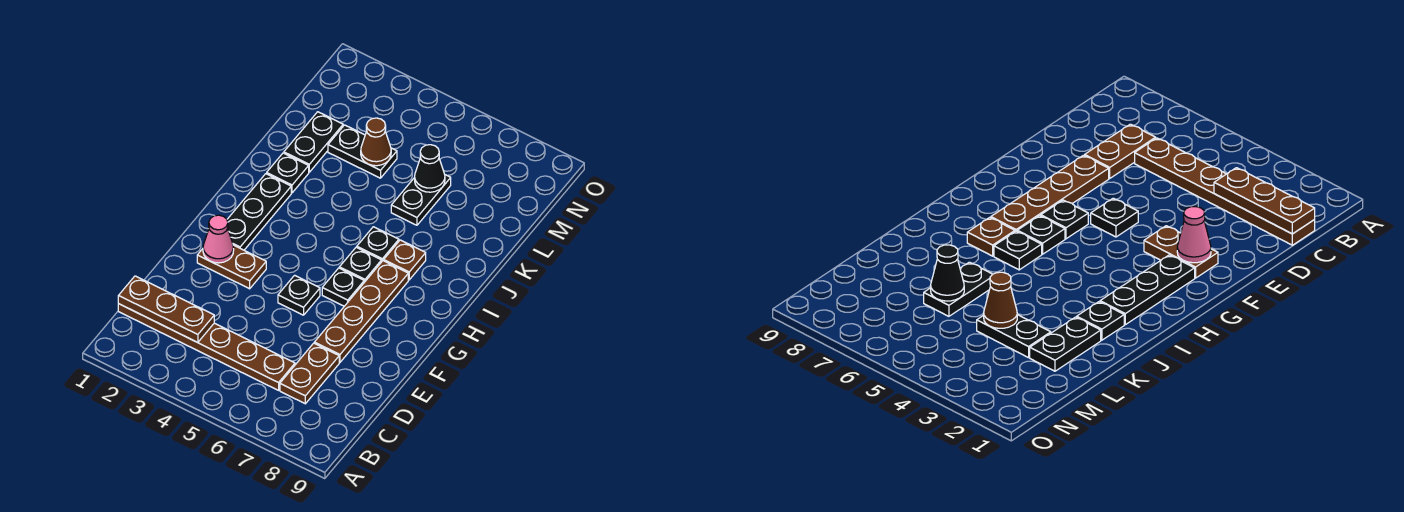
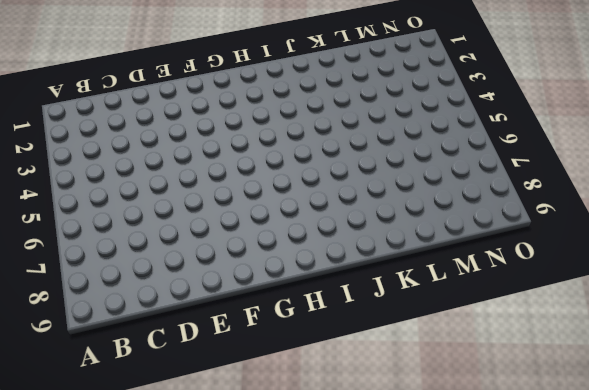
none -> brown 1x6 plate [118,304,295,390]
none -> brown 1x2 plate [280,343,339,404]
none -> brown 1x4 plate [314,261,408,362]

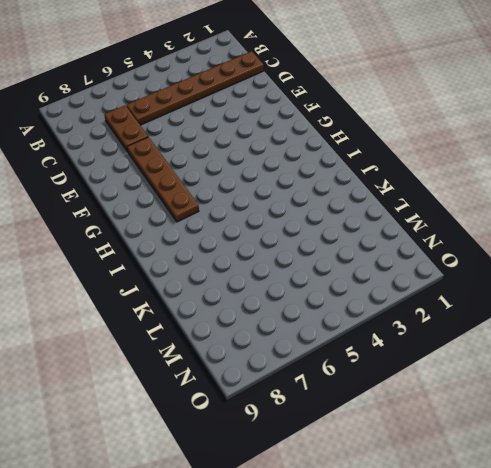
none -> brown 1x2 plate [197,245,266,289]
none -> black 1x1 plate [278,275,320,315]
none -> black 1x3 plate [227,174,291,250]

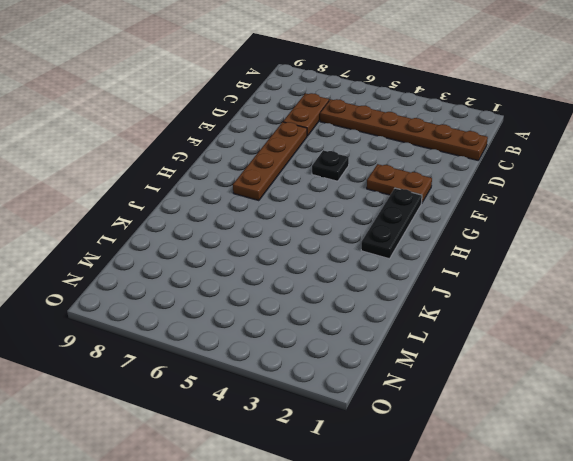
none -> black 1x1 plate [322,268,364,306]
none -> black 1x1 plate [339,247,382,282]
none -> black 1x1 plate [357,227,399,261]

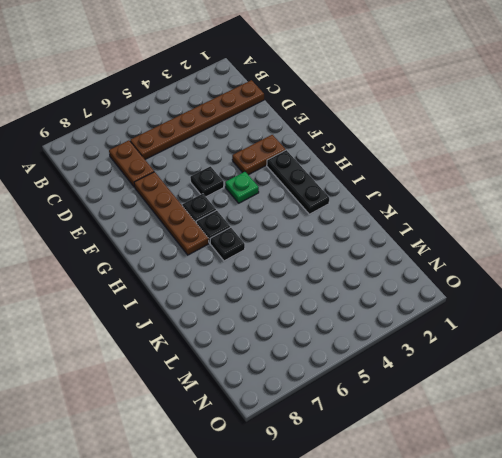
green 1x1 plate [225,172,259,203] -> none
none -> brown 1x1 plate [384,240,426,280]
none -> black 1x1 plate [267,153,309,193]
none -> black 1x2 plate [284,112,343,172]

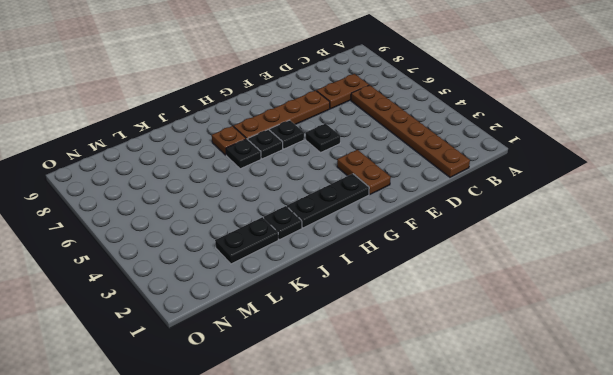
none -> black 1x2 plate [391,175,451,225]
none -> black 1x2 plate [328,125,397,178]
none -> brown 1x3 plate [118,276,214,343]

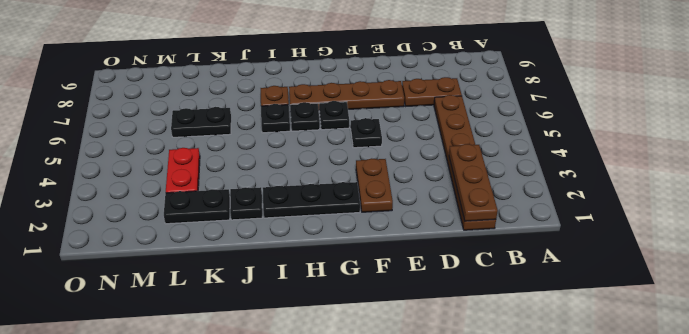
red 1x2 plate [166,148,200,193] -> black 1x2 plate [328,125,397,178]
none -> pink 1x1 cone [203,215,234,263]
none -> brown 1x1 cone [361,118,391,166]
none -> black 1x1 cone [415,145,445,192]

